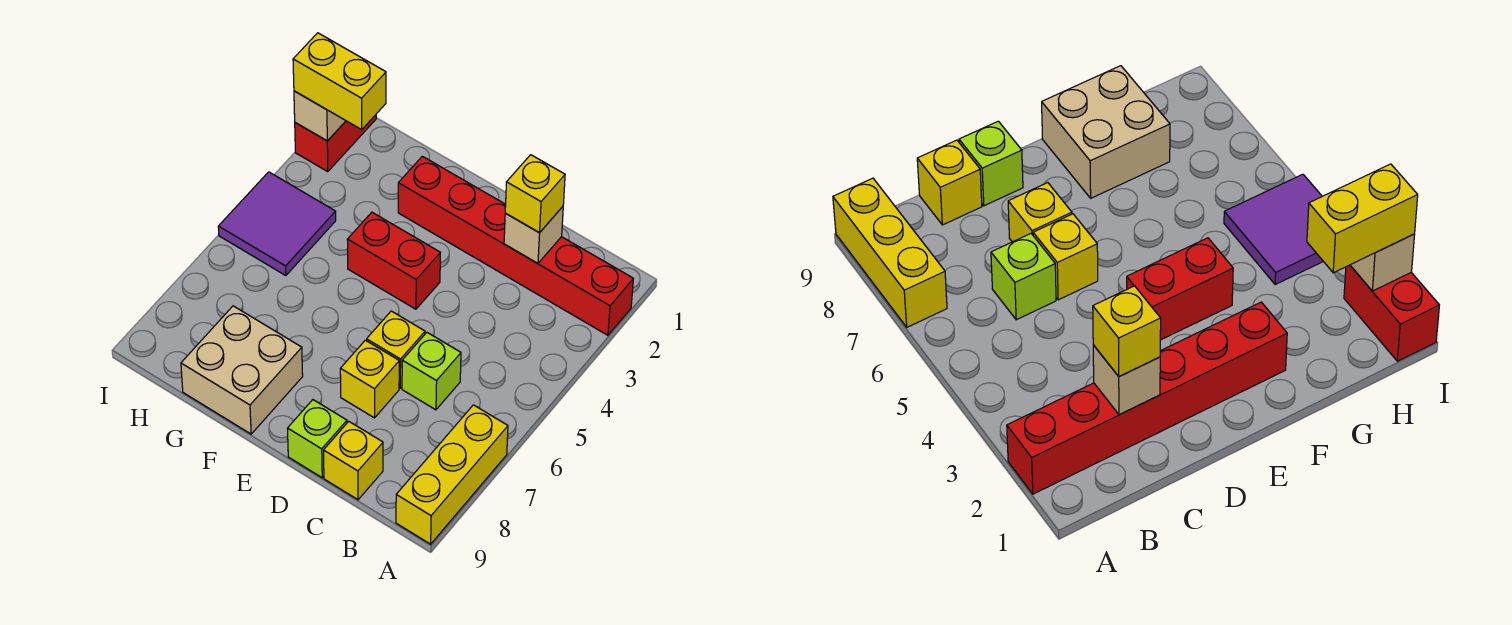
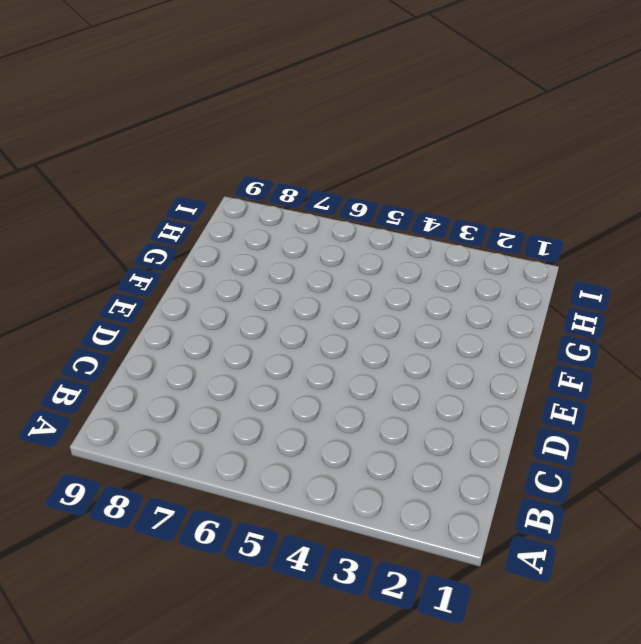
none -> red 1x6 brick [398,156,633,335]
none -> yellow 1x3 brick [396,405,508,544]
none -> lime 1x1 brick [402,333,461,410]

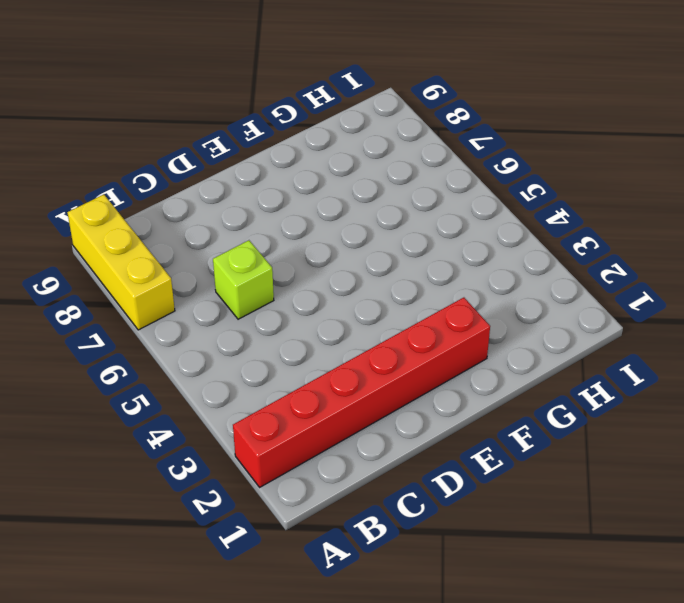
none -> yellow 1x1 brick [323,422,383,500]
none -> yellow 1x1 brick [367,311,425,388]
none -> yellow 1x1 brick [340,340,399,418]

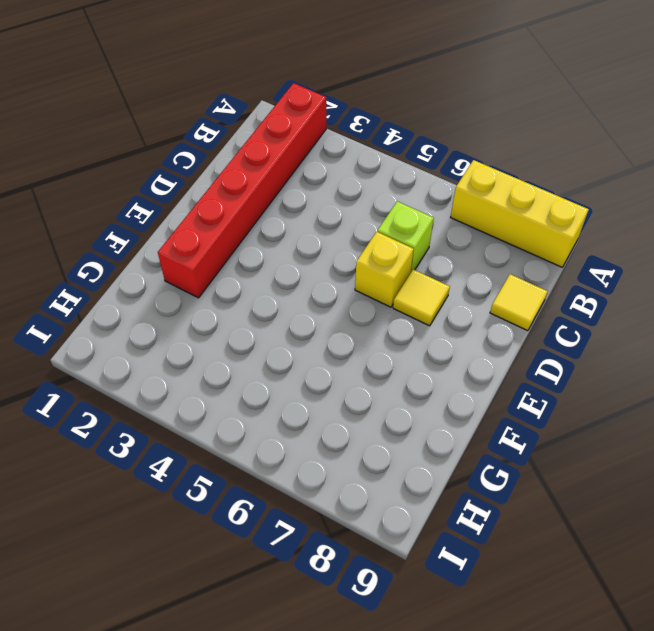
yellow 1x1 tile [490,274,548,331] -> yellow 1x1 brick [323,422,383,500]
yellow 1x1 tile [393,269,450,326] -> yellow 1x1 brick [340,340,399,418]
none -> lime 1x1 brick [288,400,347,478]
none -> red 1x2 brick [347,212,440,309]
none -> tan 2x2 brick [181,306,303,434]

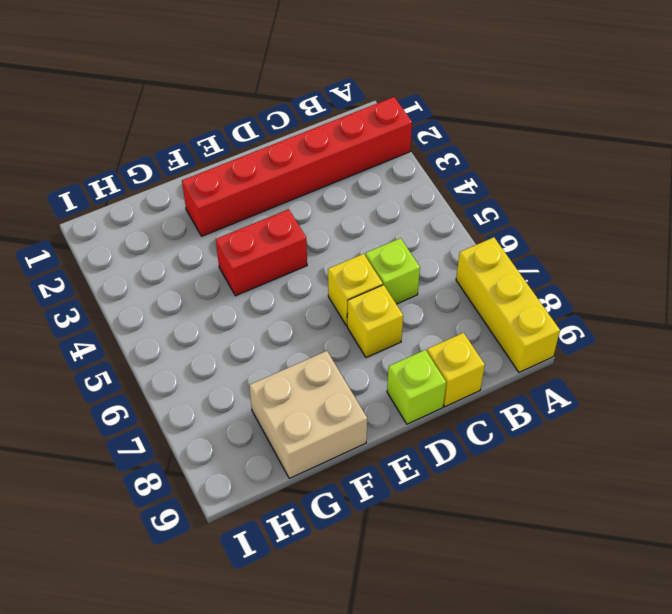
none -> purple 2x2 tile [218,172,336,276]
none -> red 1x2 brick [295,115,376,172]
none -> tan 1x1 brick [504,207,563,263]

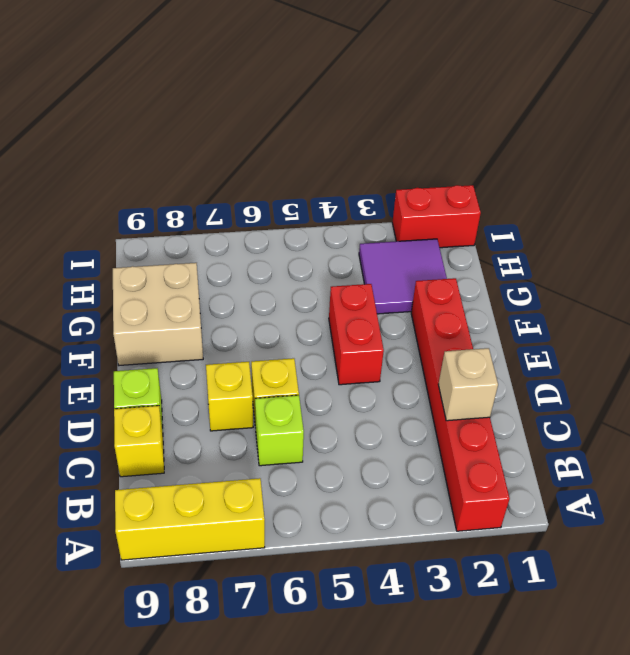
purple 2x2 tile [359,239,447,314] -> purple 2x2 tile moved to [218,172,336,276]
none -> tan 1x1 brick [294,91,346,141]
none -> yellow 1x1 brick [505,155,565,233]
none -> yellow 1x2 brick [293,33,386,130]

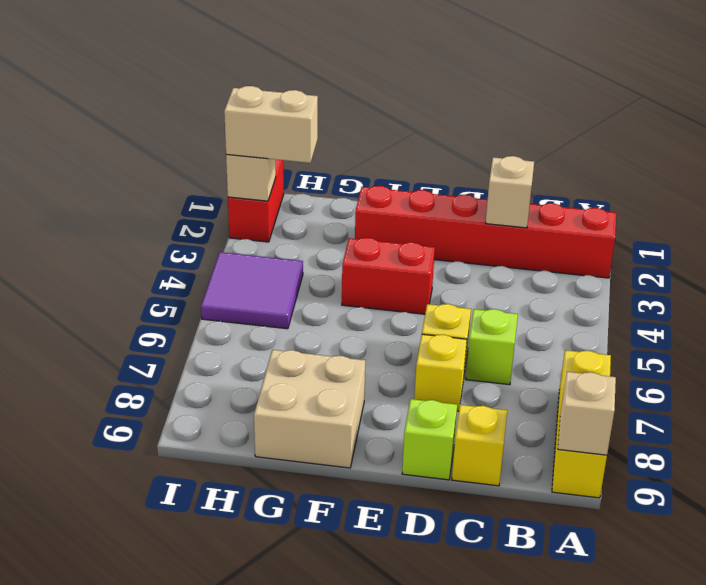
tan 1x1 brick [558,372,616,455] -> none
tan 1x2 brick [224,86,318,163] -> yellow 1x2 brick [293,33,386,130]
none -> yellow 1x1 brick [505,155,565,233]

